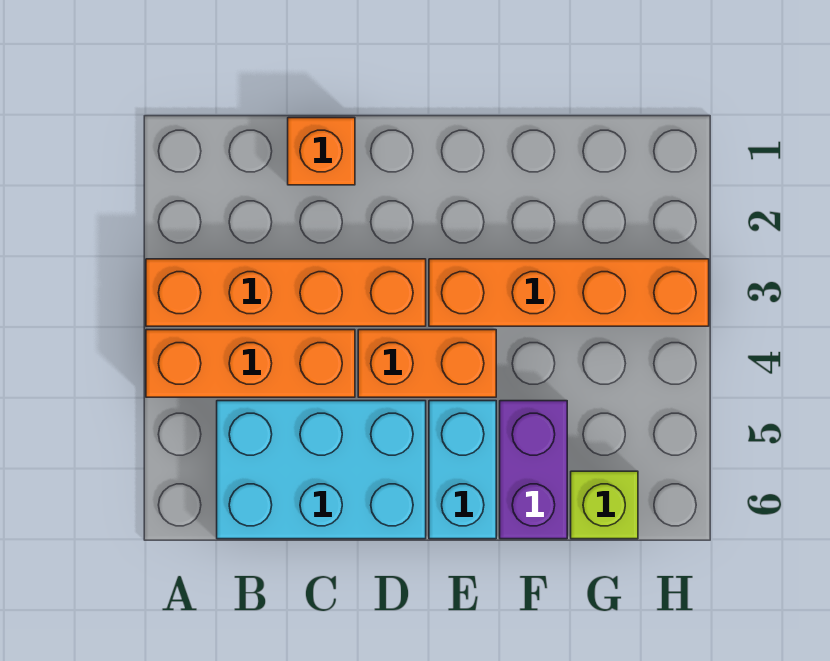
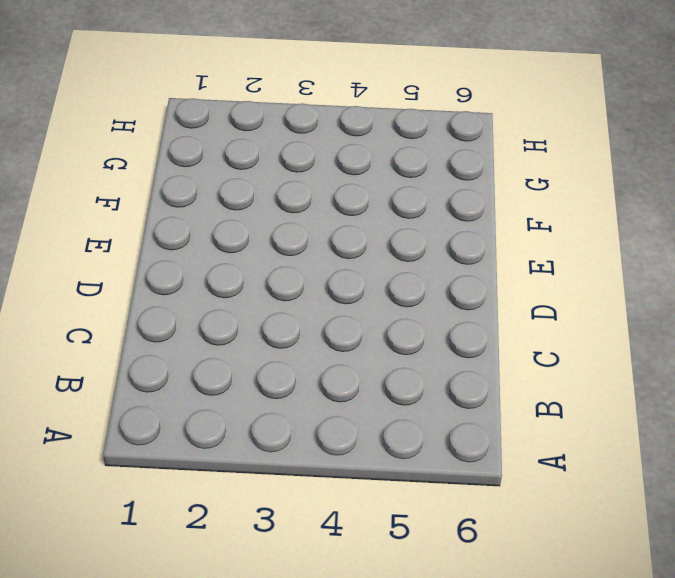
none -> orange 1x4 brick [146,259,426,326]
none -> orange 1x3 brick [146,330,355,397]

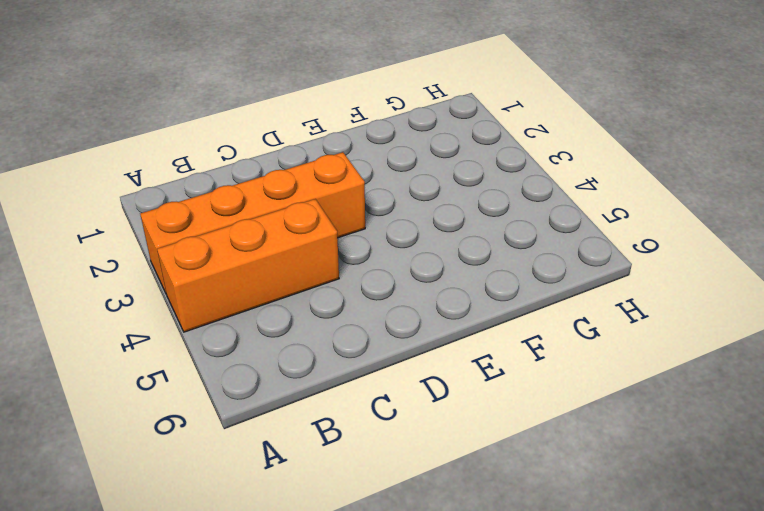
none -> cyan 2x3 brick [217,401,426,539]
none -> orange 1x1 brick [288,118,355,185]

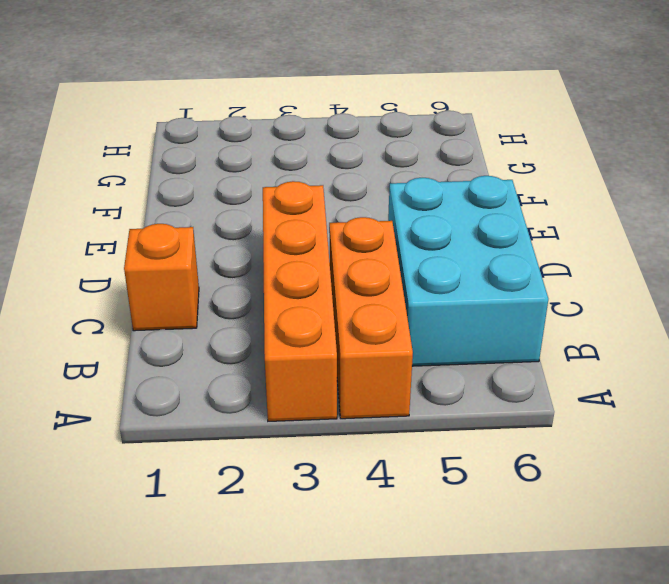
none -> orange 1x2 brick [358,330,496,397]
none -> orange 1x4 brick [429,259,709,326]

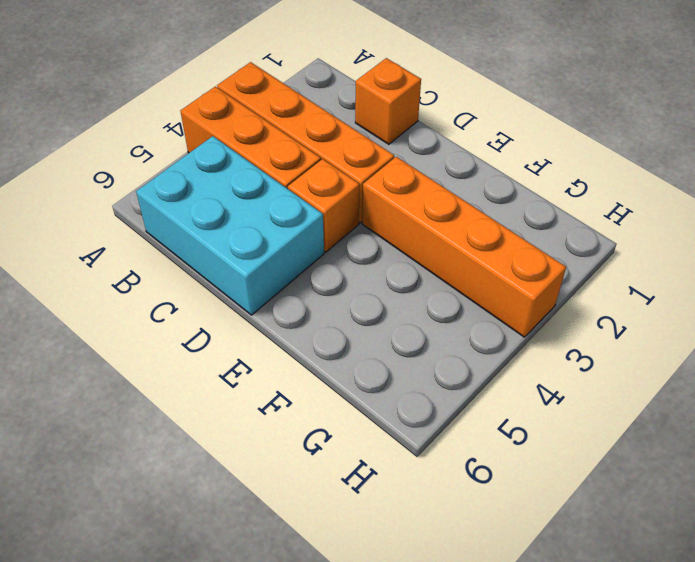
orange 1x1 brick [288,159,359,252] -> orange 1x2 brick [358,330,496,397]
none -> cyan 1x2 brick [429,401,496,539]
none -> purple 1x2 brick [500,401,567,539]

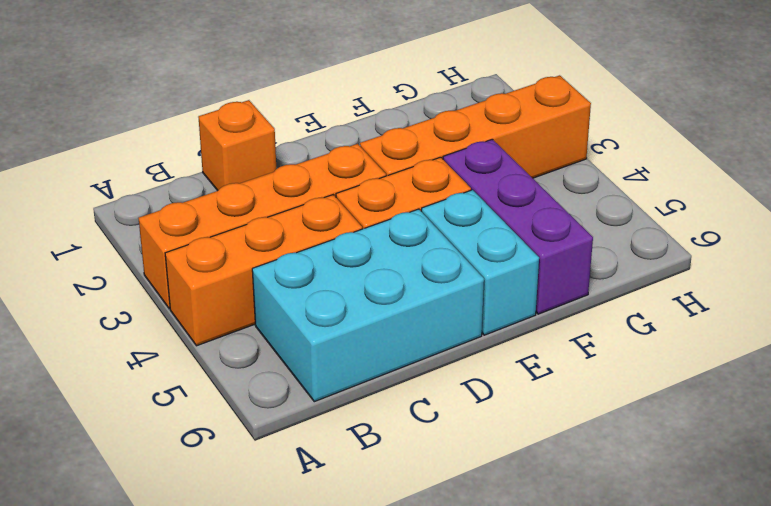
purple 1x3 brick [443,139,593,314] -> purple 1x2 brick [500,401,567,539]
none -> lime 1x1 brick [571,471,638,539]

